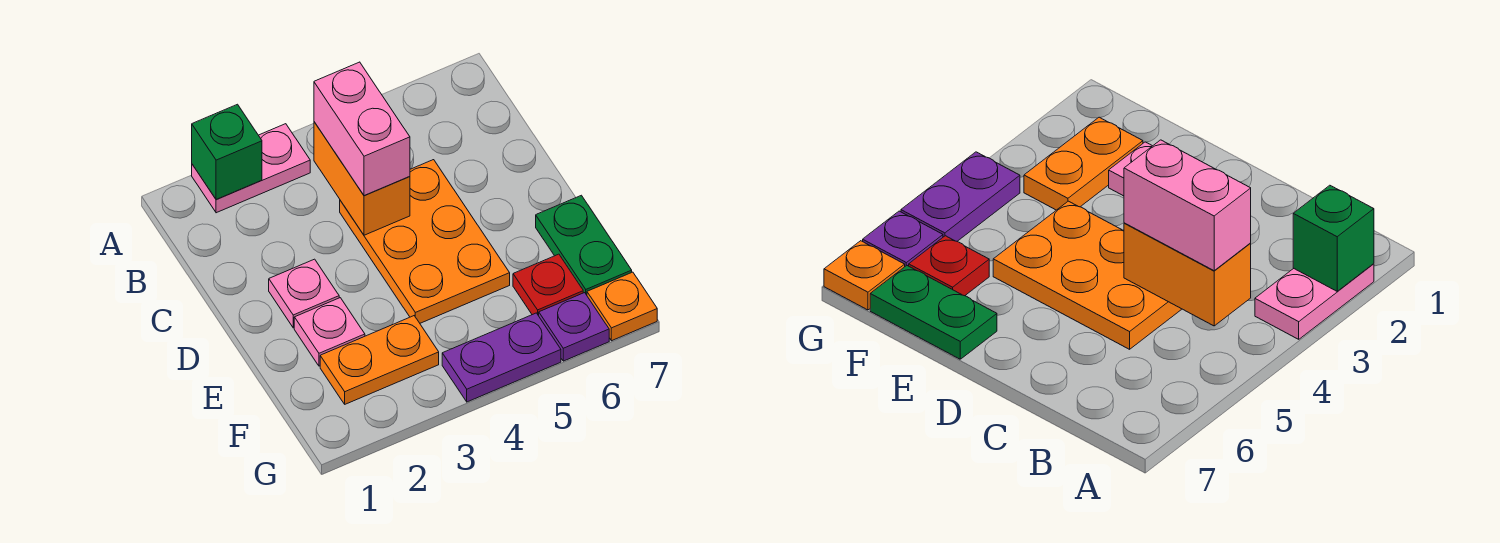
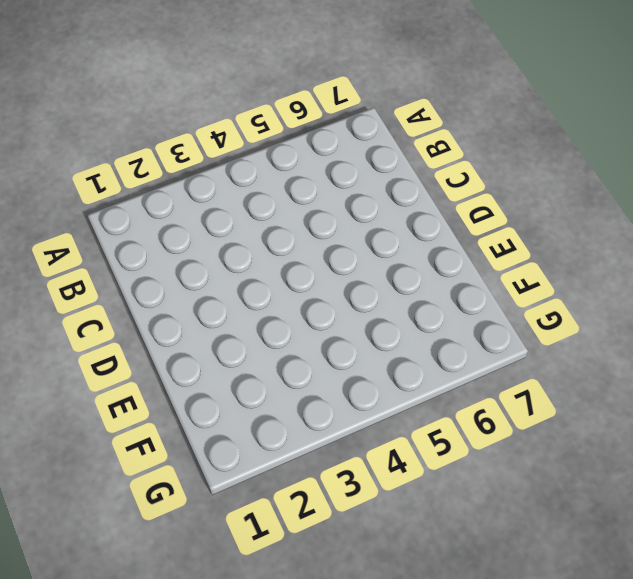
none -> pink 1x2 plate [192,124,310,213]
none -> orange 2x3 plate [340,160,510,323]
none -> pink 1x1 plate [269,259,339,328]

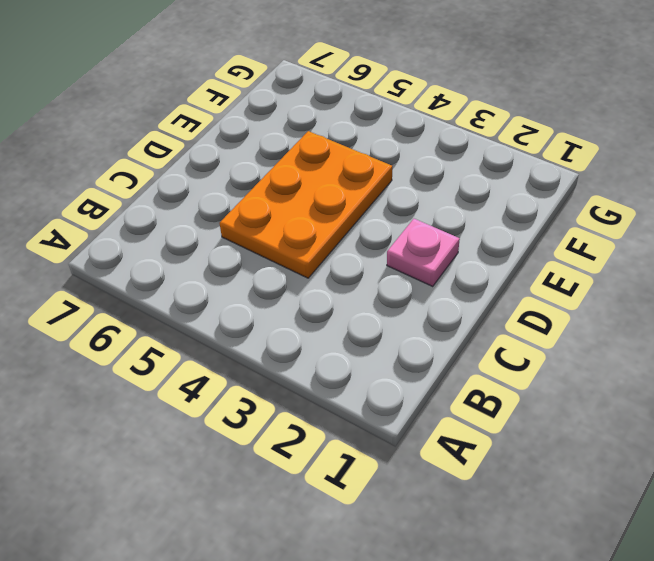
none -> pink 1x2 plate [192,124,310,213]
none -> pink 1x1 plate [294,298,365,366]
none -> green 1x2 plate [536,195,632,295]

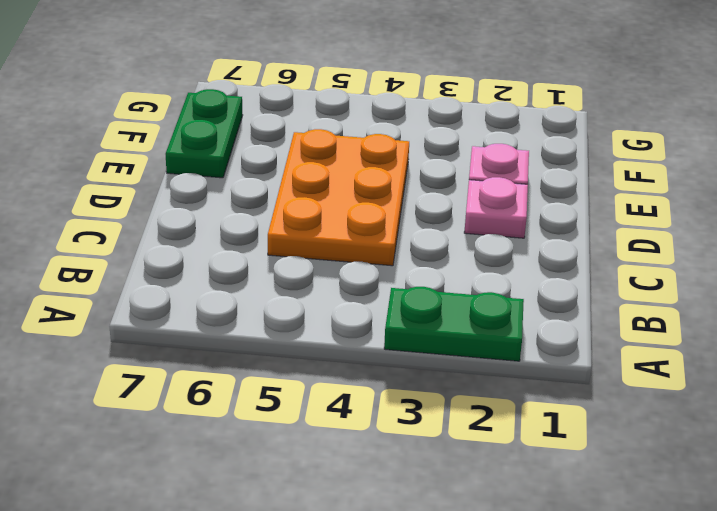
green 1x2 plate [384,287,524,361] -> pink 1x2 plate [192,124,310,213]
none -> orange 1x2 plate [320,316,439,404]
none -> red 1x1 plate [513,254,583,316]
none -> purple 1x2 plate [442,313,561,402]

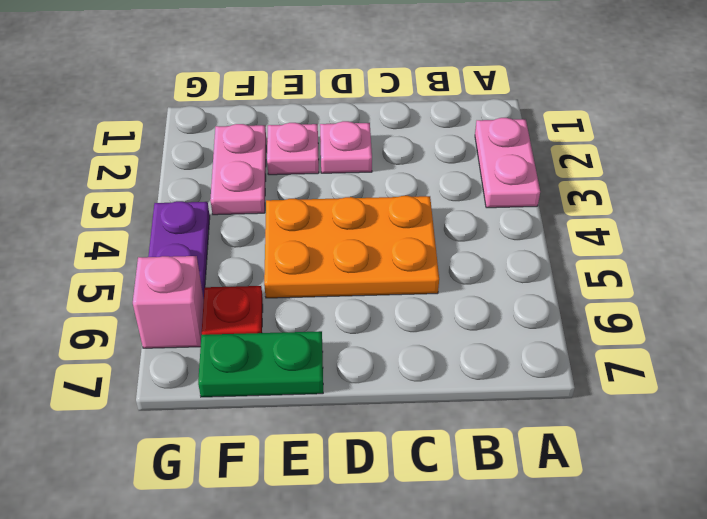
pink 1x2 plate [210,124,266,215] -> orange 1x2 plate [320,316,439,404]
pink 1x1 brick [133,256,204,348] -> purple 1x1 plate [539,293,609,361]
none -> orange 1x1 plate [587,272,657,341]
none -> green 1x1 brick [192,104,262,199]
none -> orange 1x2 brick [314,122,410,235]

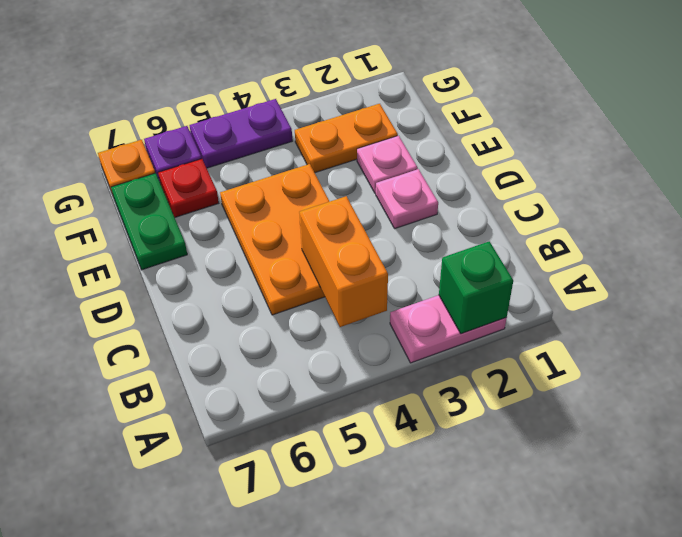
none -> pink 1x2 brick [314,62,410,196]

